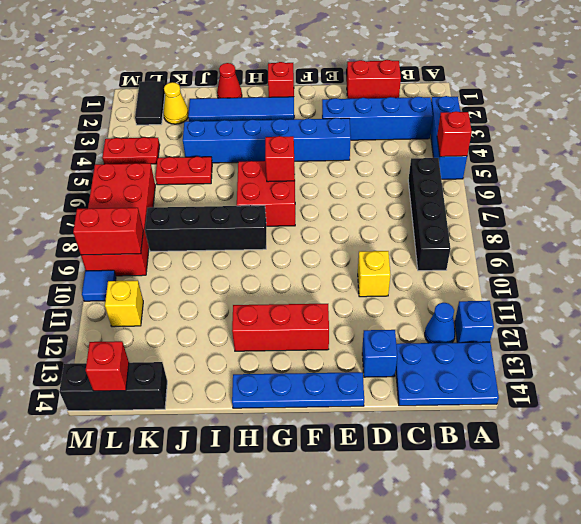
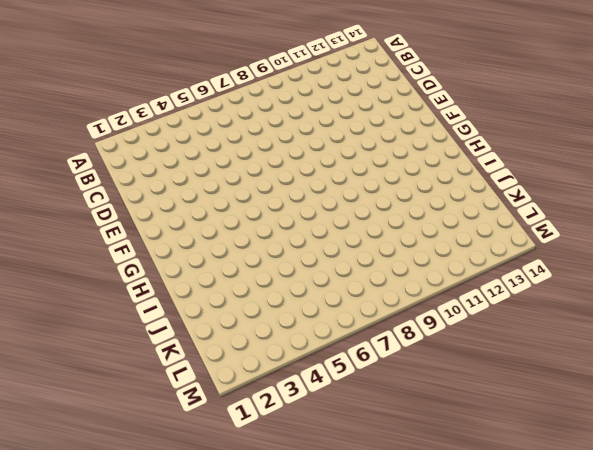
none -> blue 1x3 brick [430,96,467,179]
none -> blue 1x1 brick [455,301,494,343]
none -> blue 2x3 plate [396,342,499,406]

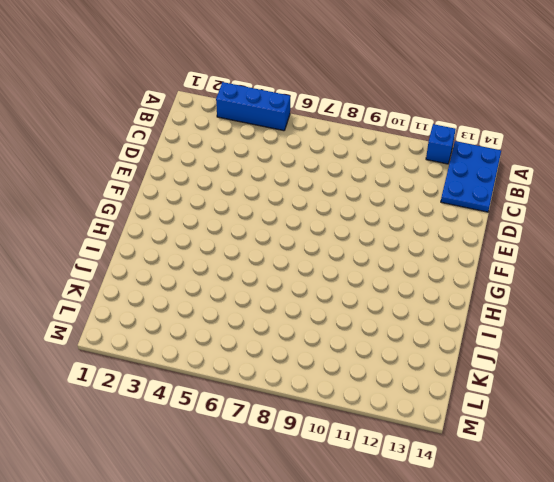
none -> blue 1x4 brick [322,97,433,140]
none -> black 1x4 brick [408,158,451,271]
none -> blue 1x1 cone [425,303,455,343]

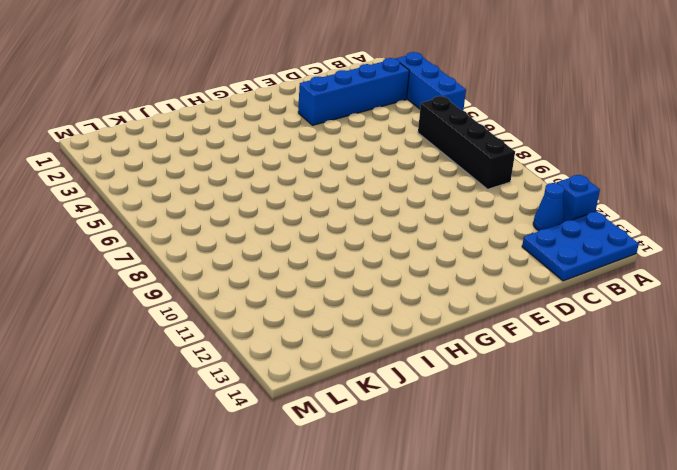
none -> red 1x2 brick [347,60,401,99]
none -> yellow 1x1 brick [358,251,390,297]
none -> blue 1x1 brick [362,330,397,377]

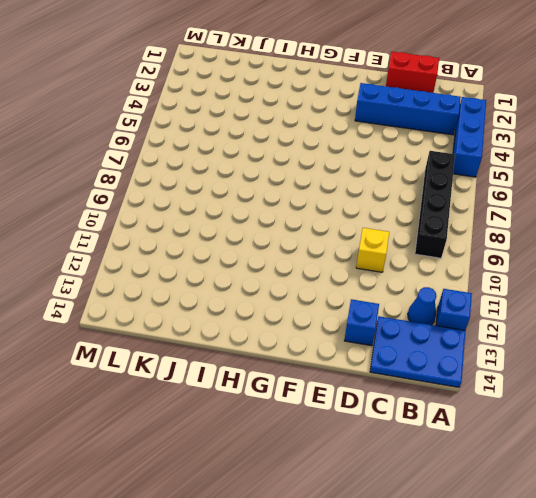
none -> blue 1x6 brick [183,118,351,163]
none -> blue 1x4 plate [232,372,364,408]
none -> red 1x3 brick [232,304,329,351]

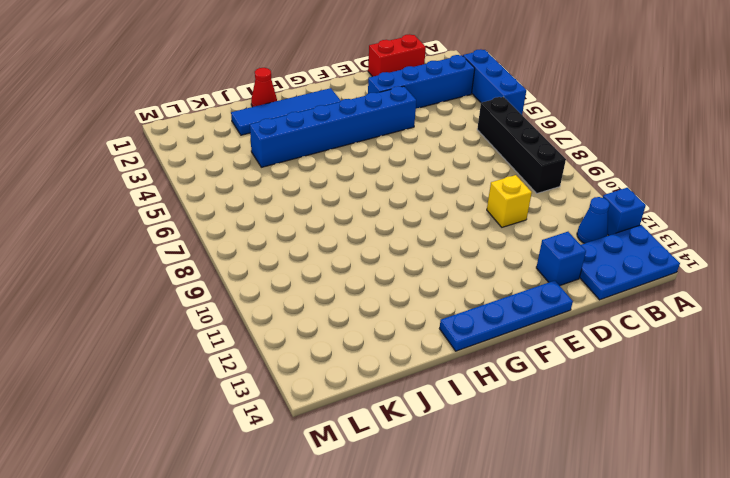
none -> red 1x3 brick [232,304,329,351]
none -> red 1x1 brick [268,62,294,97]
none -> red 2x2 brick [237,161,295,226]

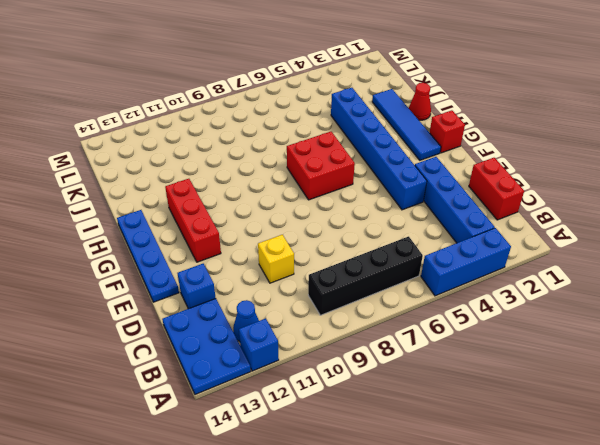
none -> black 1x4 brick [145,205,266,251]
none -> red 1x2 plate [155,157,212,185]
none -> yellow 1x1 cone [163,82,189,124]

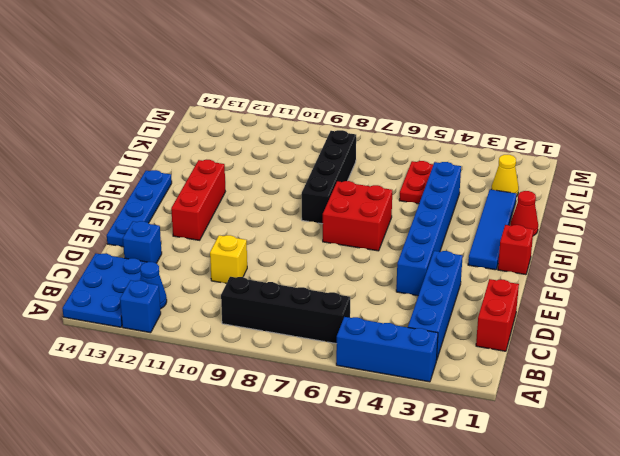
none -> black 1x3 brick [59,362,167,411]
none -> black 1x2 tile [135,81,165,125]
none -> red 1x2 plate [102,137,160,164]

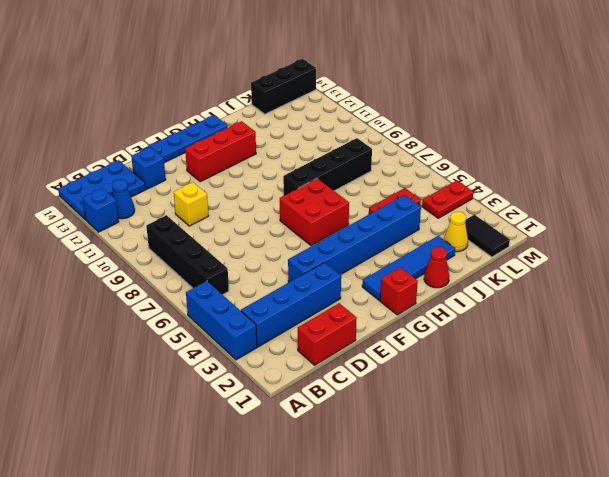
none -> red 2x4 brick [81,163,155,276]
none -> yellow 1x1 brick [105,280,143,327]
none -> blue 1x1 tile [82,270,116,301]

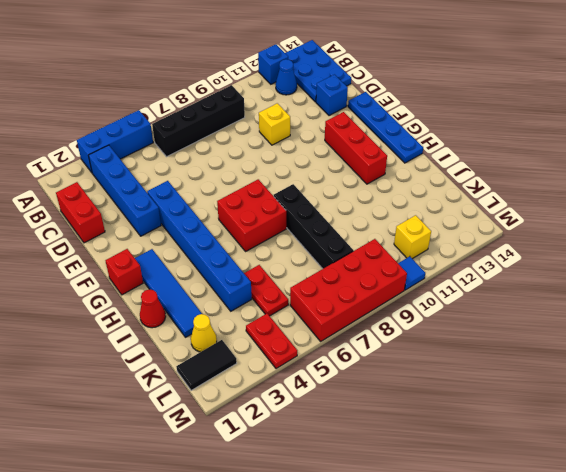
none -> black 1x3 brick [59,362,167,411]
none -> red 1x1 brick [437,111,472,157]
none -> red 1x1 brick [265,136,295,182]

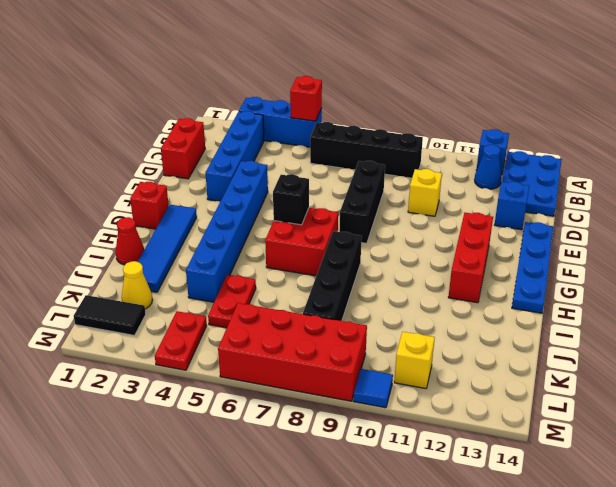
black 1x3 brick [339,161,385,243] -> black 1x3 brick moved to [59,362,167,411]
black 1x1 brick [273,174,309,225] -> red 1x1 brick [265,136,295,182]
none -> red 1x2 brick [73,208,143,255]
none -> red 1x1 brick [86,341,129,391]

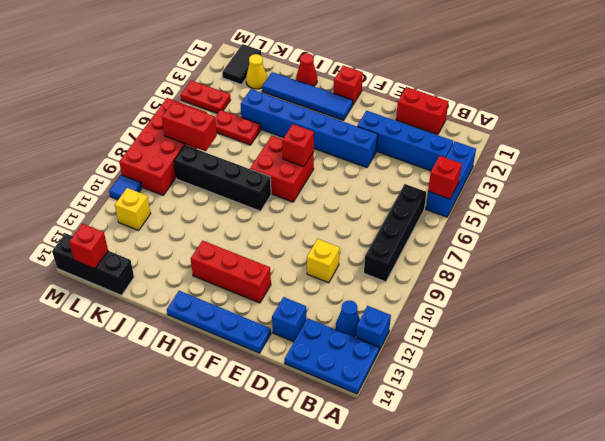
red 1x2 brick [162,102,217,151] -> red 1x2 brick moved to [73,208,143,255]

